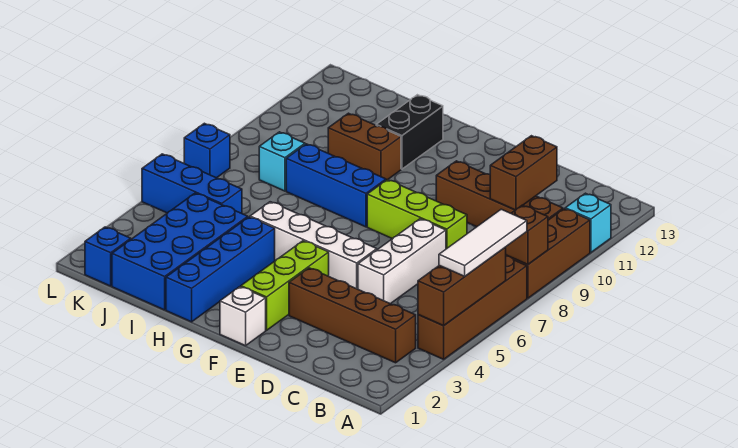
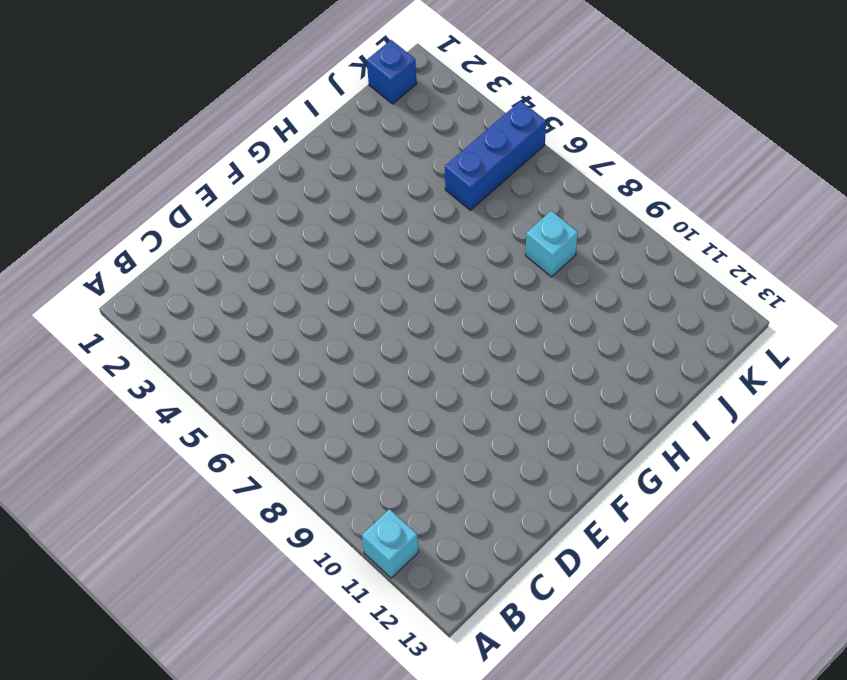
none -> brown 1x4 brick [418,256,527,359]
none -> brown 1x3 brick [506,209,590,298]
none -> brown 1x4 brick [289,268,416,363]

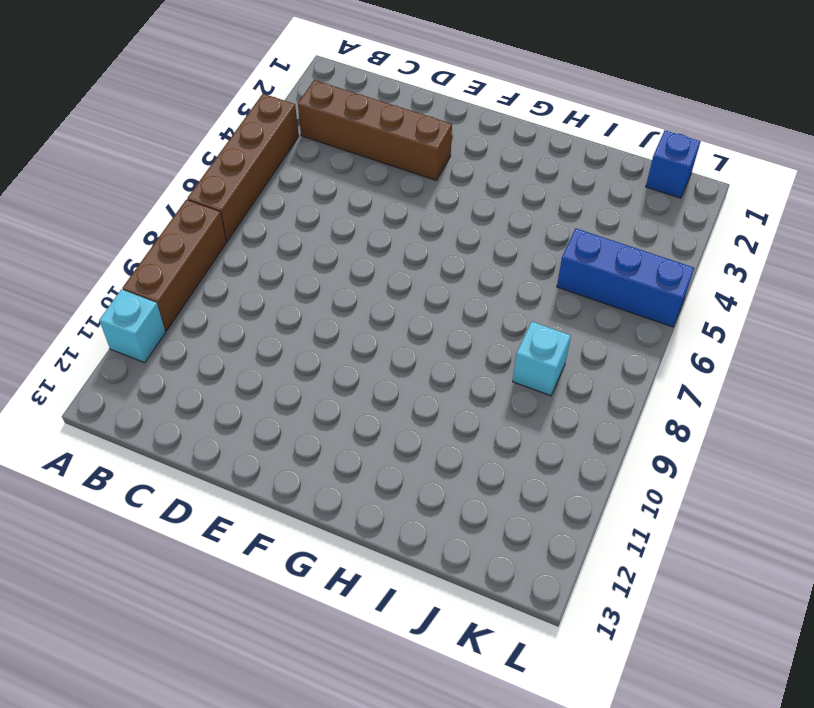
none -> brown 1x4 brick [436,161,563,227]
none -> white 1x3 brick [358,219,446,304]
none -> lime 1x3 brick [367,180,467,249]

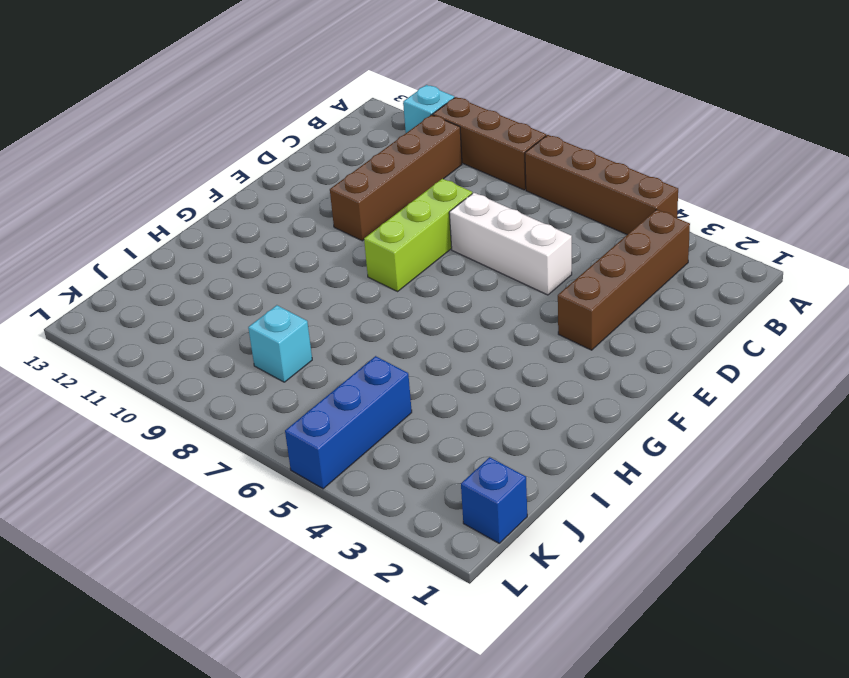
none -> white 1x4 brick [250,202,377,289]
none -> white 1x1 brick [220,287,266,346]
none -> lime 1x3 brick [241,241,329,330]

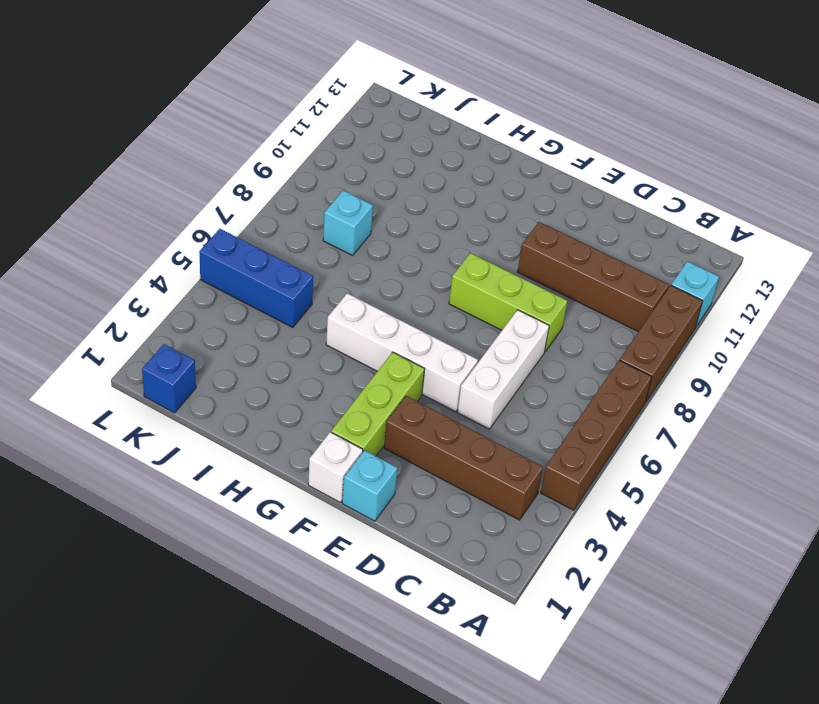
cyan 1x1 brick [342,450,397,521] -> none
none -> blue 1x3 brick [286,144,386,227]
none -> blue 1x4 brick [166,217,275,322]
none -> brown 1x2 brick [328,113,401,180]

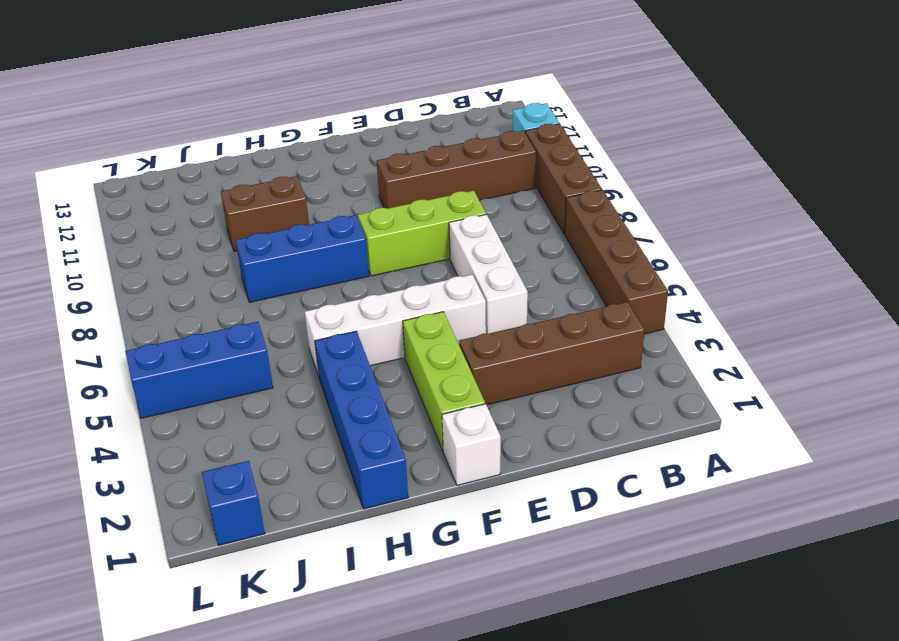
none -> black 1x2 brick [376,95,443,169]
none -> blue 2x4 brick [112,193,248,310]
none -> cyan 1x1 brick [259,132,305,191]

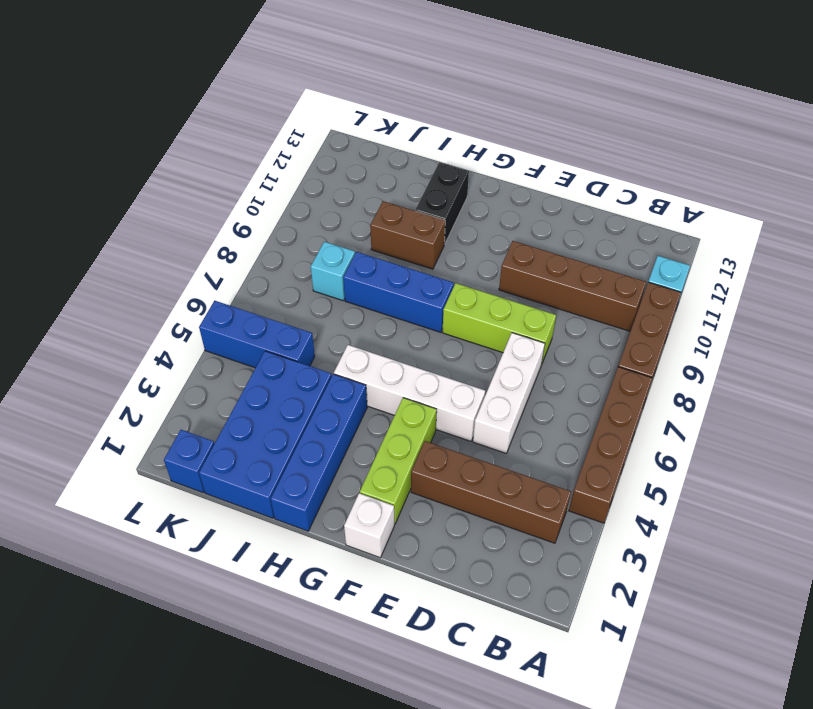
none -> blue 1x1 brick [184,123,230,178]
none -> brown 1x3 brick [418,247,506,326]
none -> brown 1x1 brick [506,205,548,265]

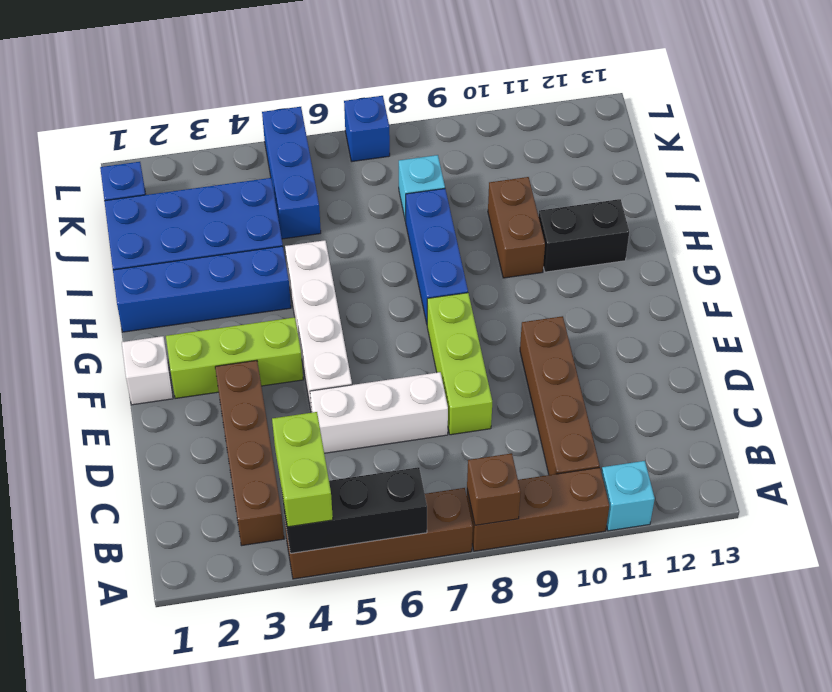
black 1x3 brick [282,467,427,553] -> brown 1x3 brick [418,247,506,326]
lime 1x2 brick [272,412,333,527] -> none
none -> brown 1x2 brick [490,136,557,210]
none -> white 1x3 tile [439,209,527,276]

